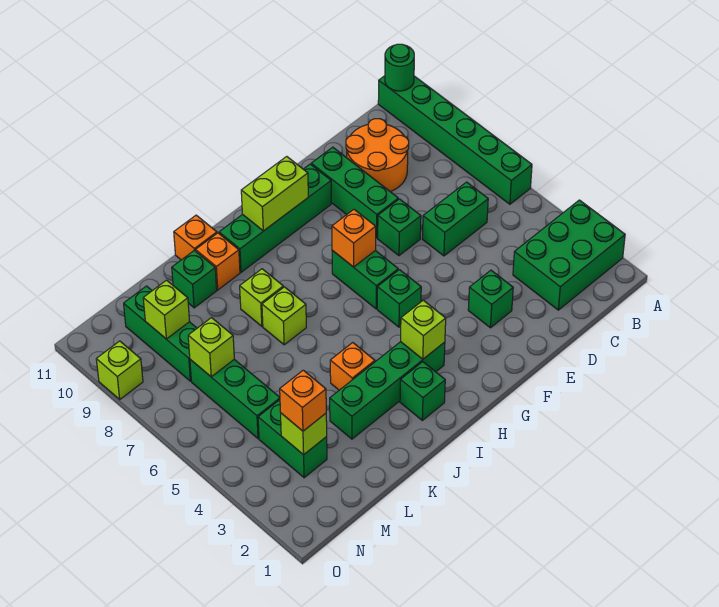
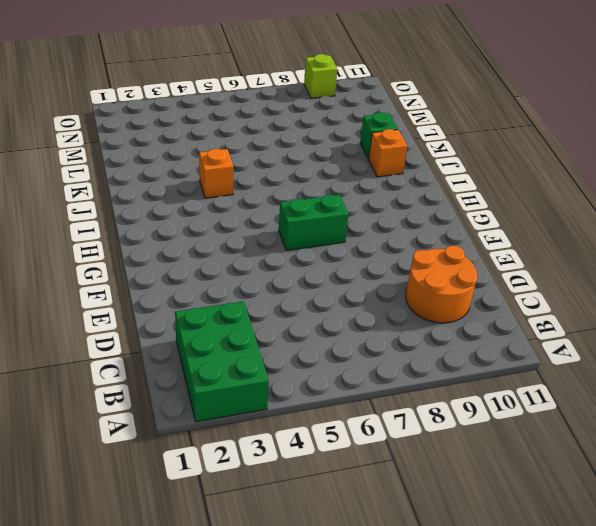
none -> green 1x6 brick [378,76,532,204]
none -> green 1x2 brick [422,182,488,256]
none -> green 1x1 brick [468,270,513,328]
none -> green 1x1 brick [378,199,421,256]

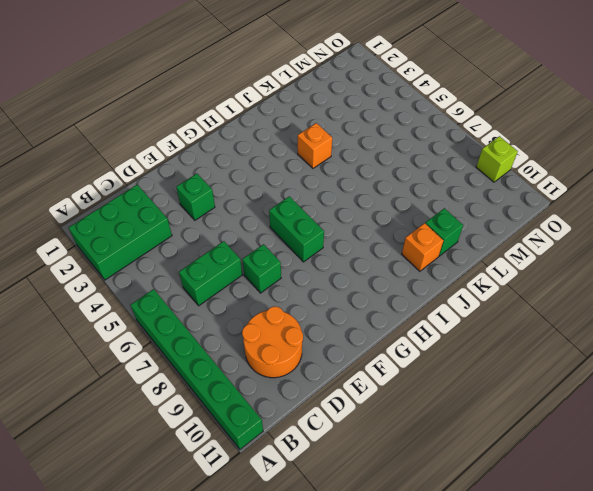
none -> green 1x3 brick [311,147,398,238]
none -> green 1x4 brick [219,164,331,272]
none -> green 1x1 brick [377,270,421,327]
none -> green 1x4 brick [330,342,445,439]

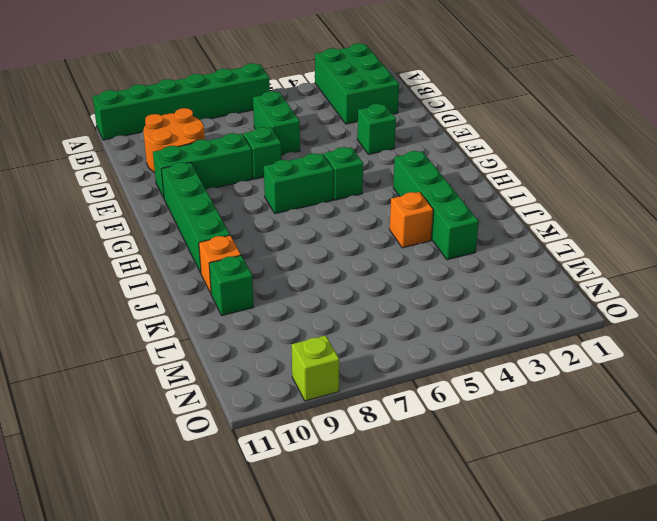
none -> green 1x1 brick [400,362,445,420]
none -> lime 1x1 brick [262,287,306,345]
none -> lime 1x1 brick [240,269,283,326]
none -> orange 1x1 brick [174,215,217,260]

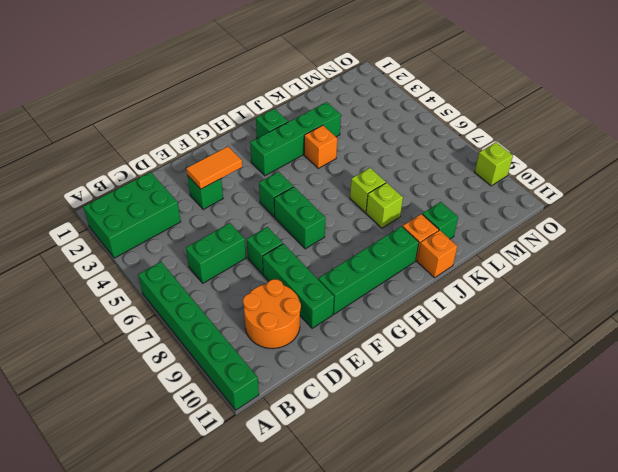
orange 1x2 tile [186,147,242,189] -> none
none -> green 1x2 brick [258,400,327,478]
none -> green 1x3 brick [190,359,280,438]
none -> green 1x3 brick [124,286,197,381]
none -> green 1x1 round brick [385,44,414,91]

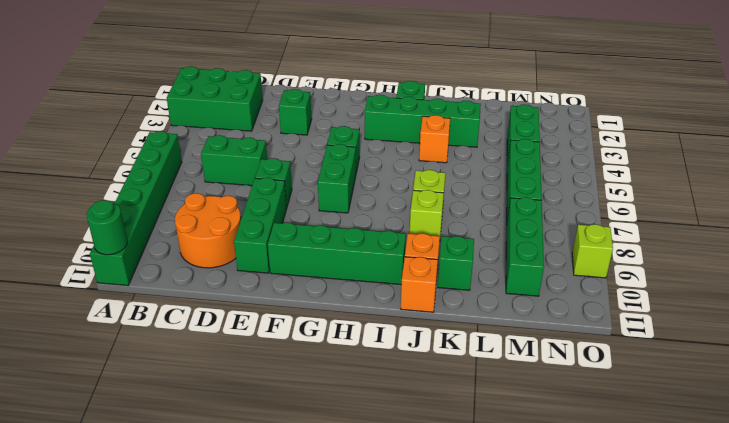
none -> orange 1x1 brick [332,209,376,267]
none -> lime 1x2 brick [241,157,308,231]
none -> lime 1x1 brick [401,300,446,359]
none -> lime 1x1 brick [281,413,327,455]

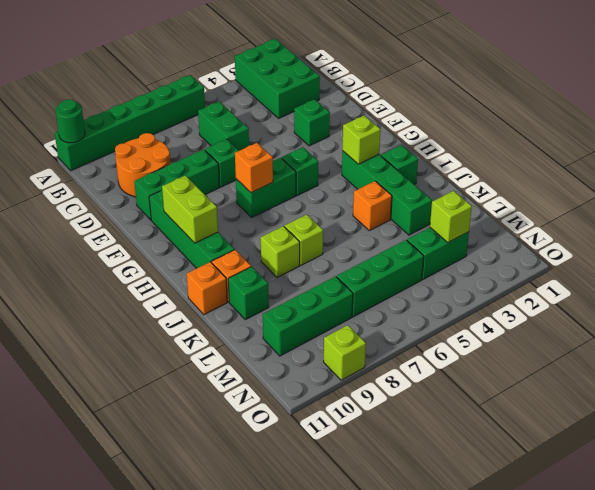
none -> lime 1x1 brick [188,318,234,377]
none -> lime 1x1 brick [143,280,190,339]
none -> orange 1x1 brick [280,370,326,431]

